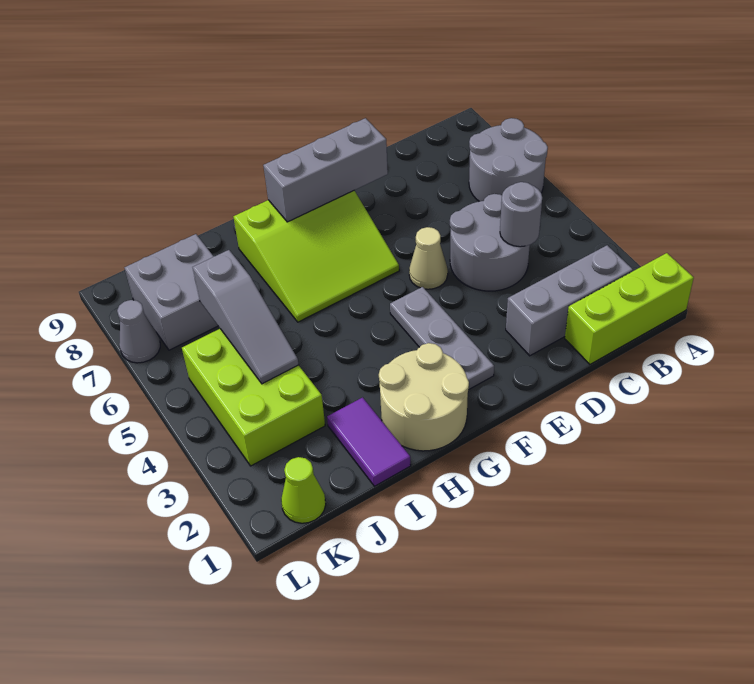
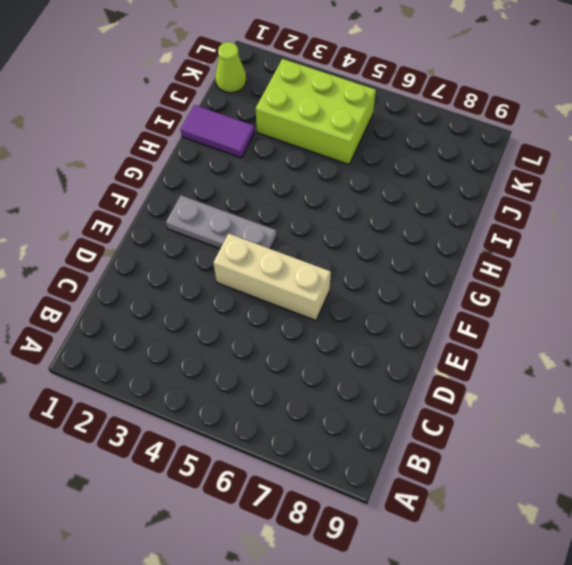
tan 1x3 brick [213,234,331,320] -> tan 1x1 cone [409,227,448,289]
none -> lime 1x3 brick [565,253,694,364]
none -> grey 2x2 round brick [469,118,548,201]
none -> grey 1x3 brick [506,245,633,356]

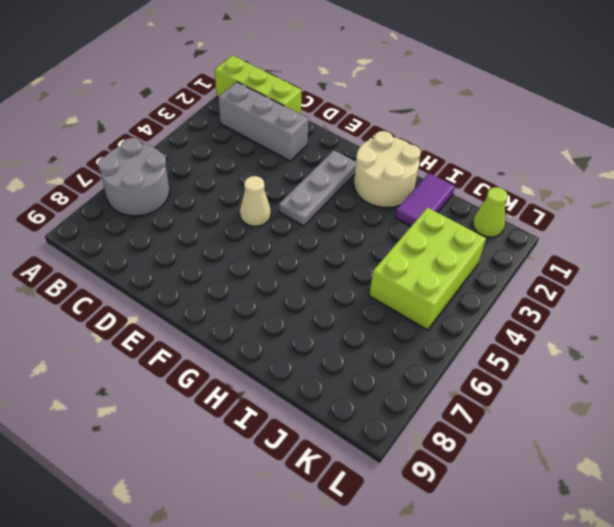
none -> grey 2x2 round brick [450,194,530,291]
none -> lime 3x3 slope [233,191,399,322]
none -> grey 2x2 brick [124,234,218,350]

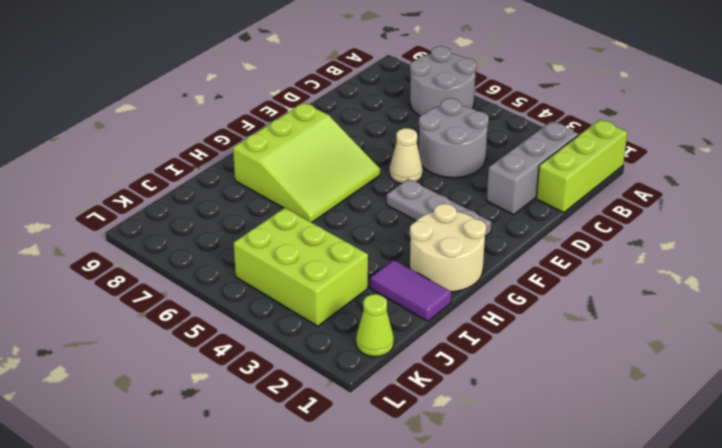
none -> grey 2x2 brick [124,234,218,350]
none -> grey 1x1 cone [117,300,160,363]
none -> grey 1x1 round brick [500,182,542,247]

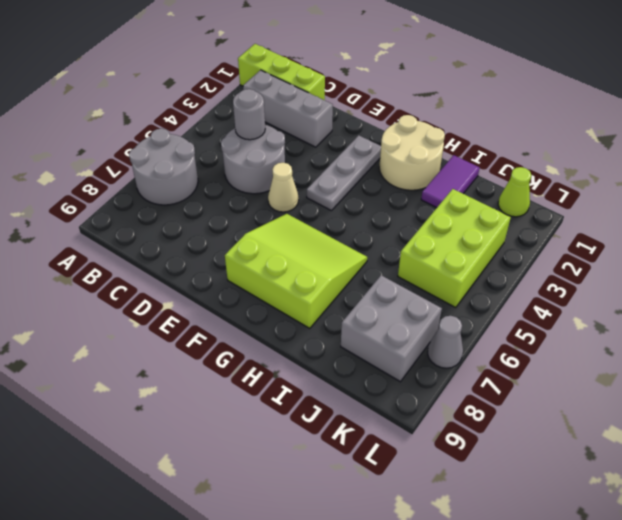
none -> grey 1x3 brick [263,118,388,222]
none -> grey 1x3 slope [193,250,299,384]

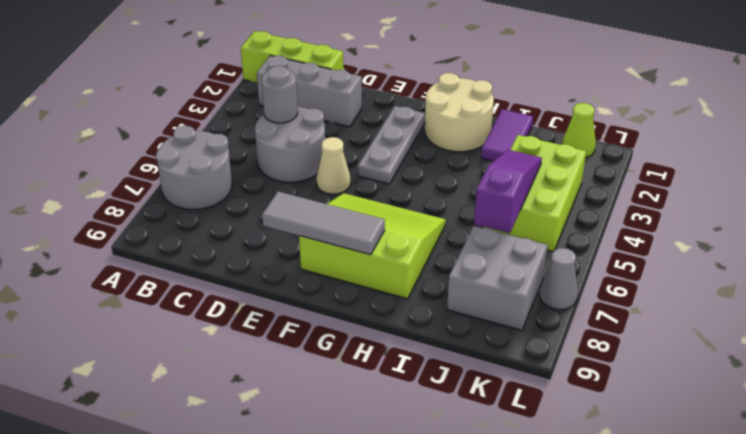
grey 1x3 tile [262,192,385,255] -> grey 1x3 brick [263,118,388,222]
purple 1x3 slope [474,150,542,233] -> grey 1x3 slope [193,250,299,384]

